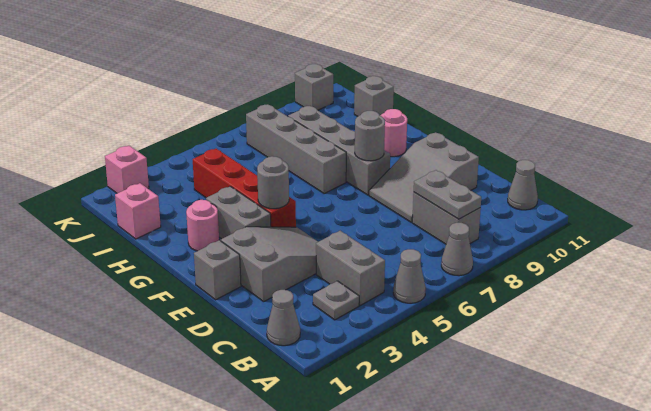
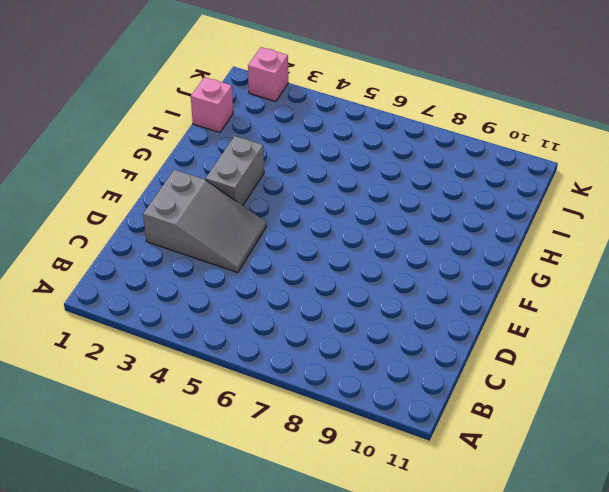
none -> grey 1x1 cone [393,249,426,303]
none -> grey 1x1 cone [441,223,473,276]
none -> grey 1x1 cone [267,290,300,346]

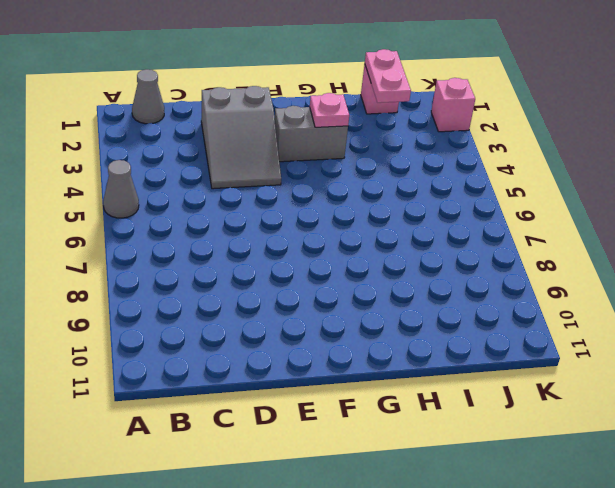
pink 1x1 plate [310,93,349,127] -> none
pink 1x2 plate [365,49,411,103] -> none
none -> grey 1x1 cone [441,223,473,276]
none -> grey 1x1 plate [313,281,359,320]
none -> grey 1x2 brick [316,231,385,305]

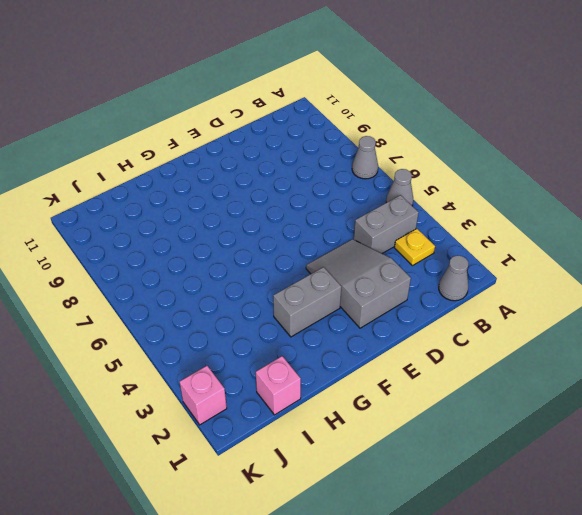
yellow 1x1 plate [394,229,435,266] -> grey 1x1 plate [313,281,359,320]
none -> grey 1x2 brick [412,192,481,244]
none -> grey 1x1 cone [508,160,538,210]
none -> grey 2x3 slope [369,132,479,222]

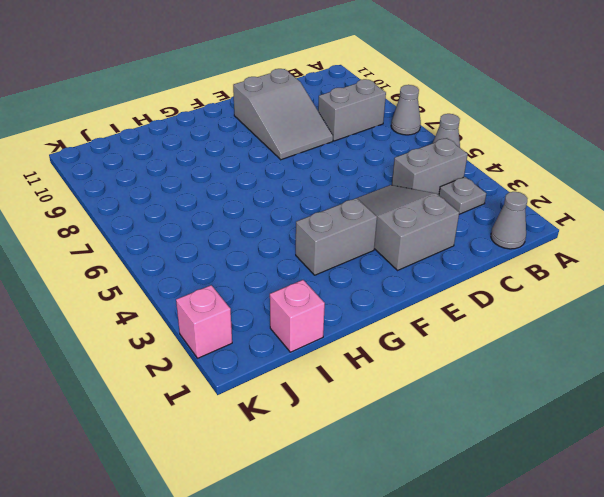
none -> grey 1x1 cone [508,160,538,210]
none -> grey 1x1 brick [194,240,241,300]
none -> red 1x4 brick [193,149,296,227]

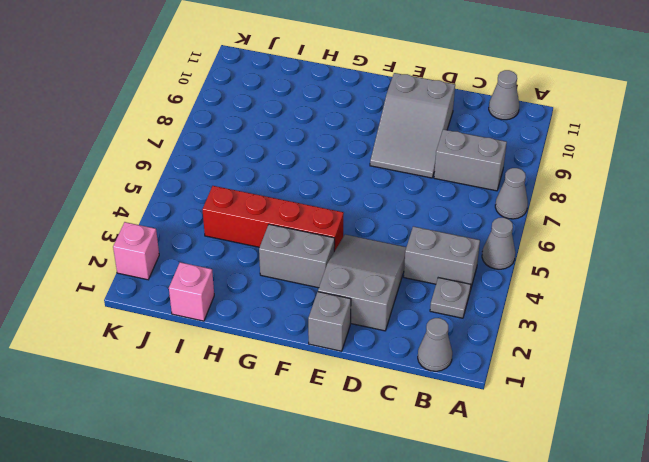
none -> grey 1x4 brick [288,106,390,195]
none -> pink 1x1 round brick [186,200,219,251]
none -> grey 1x4 brick [246,105,346,194]

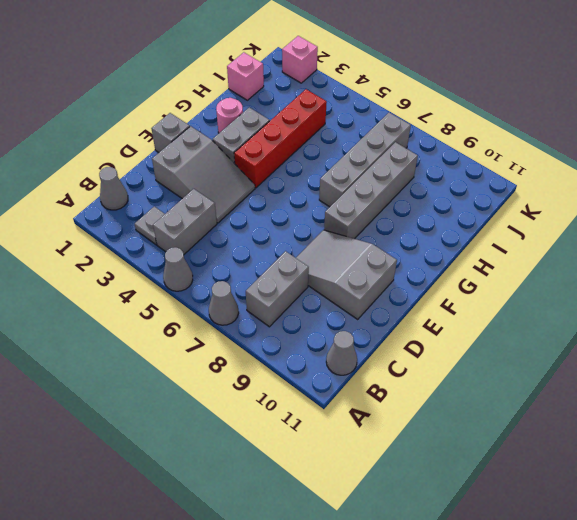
none -> pink 1x1 round brick [380,109,407,157]
none -> grey 1x1 brick [354,76,394,117]
none -> grey 1x1 brick [295,64,333,110]

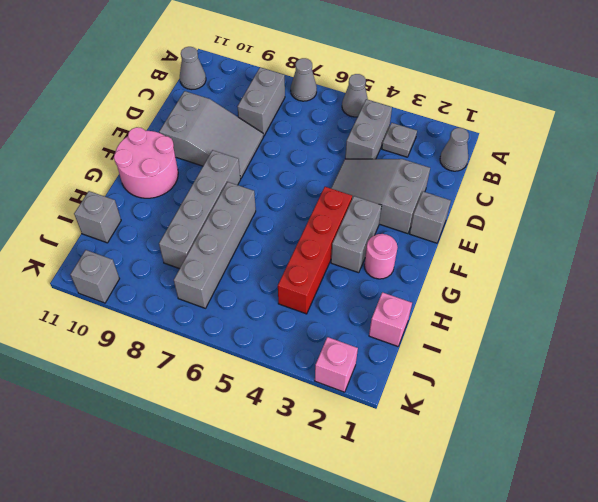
pink 2x2 round brick [114,127,178,198] -> pink 1x1 round brick [380,109,407,157]
none -> grey 1x2 plate [414,170,481,219]
none -> grey 1x1 round brick [257,156,289,209]
none -> grey 1x1 round brick [355,111,385,161]

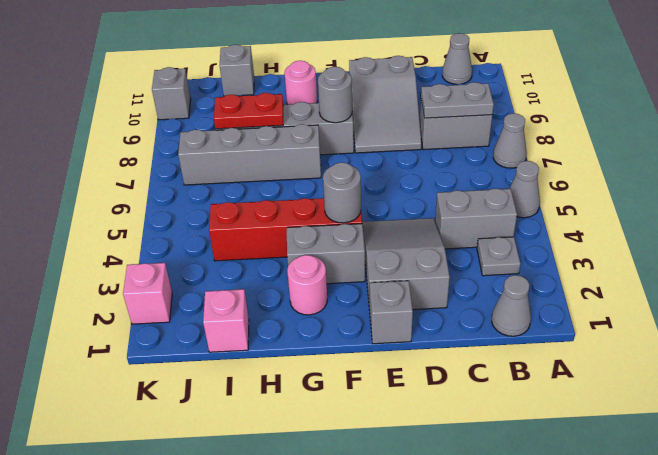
red 1x2 plate [214,93,283,129] -> none

